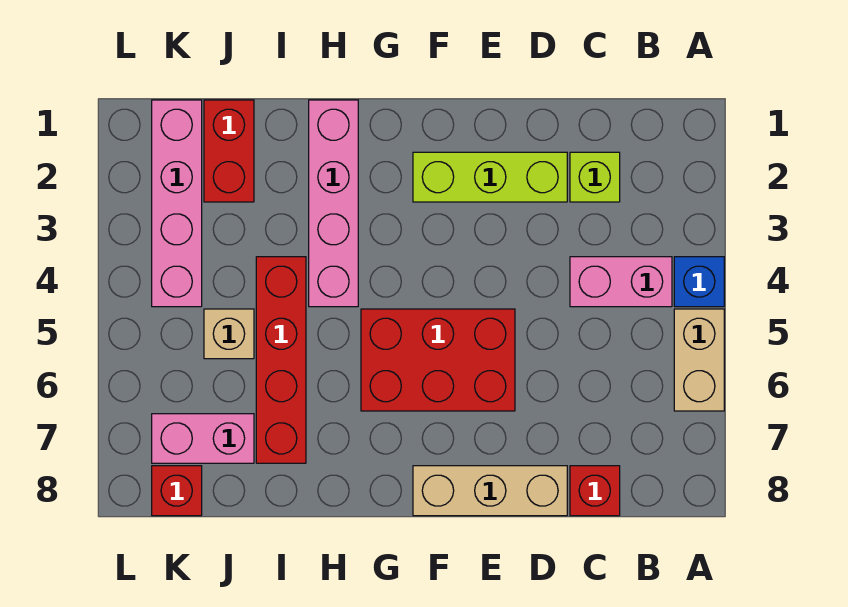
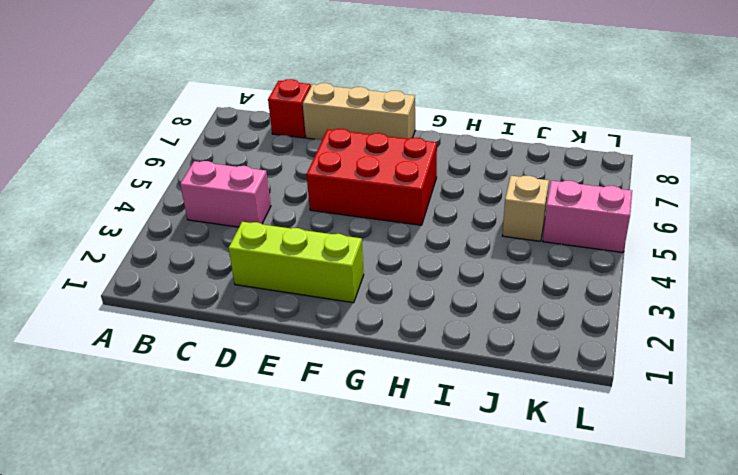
pink 1x2 brick [543,181,632,253] -> pink 1x2 brick moved to [152,414,254,463]
none -> blue 1x1 brick [674,257,724,307]
none -> tan 1x2 brick [674,309,724,411]
none -> lime 1x1 brick [570,152,620,202]

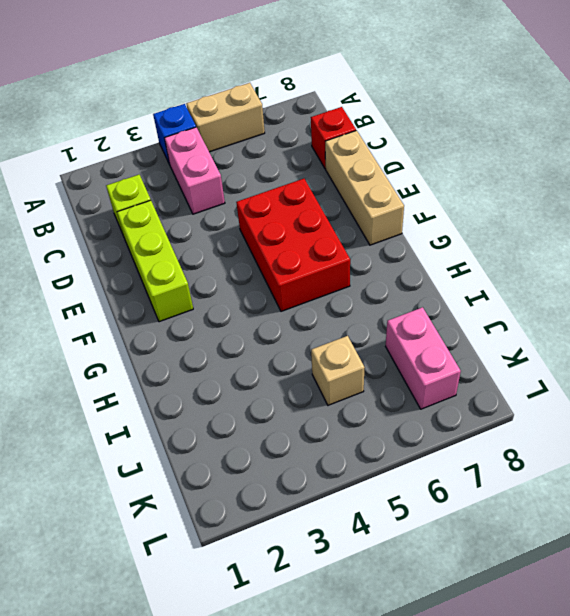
none -> pink 1x4 brick [309,100,358,307]
none -> red 1x4 brick [256,257,306,463]
none -> red 1x2 brick [204,100,254,202]

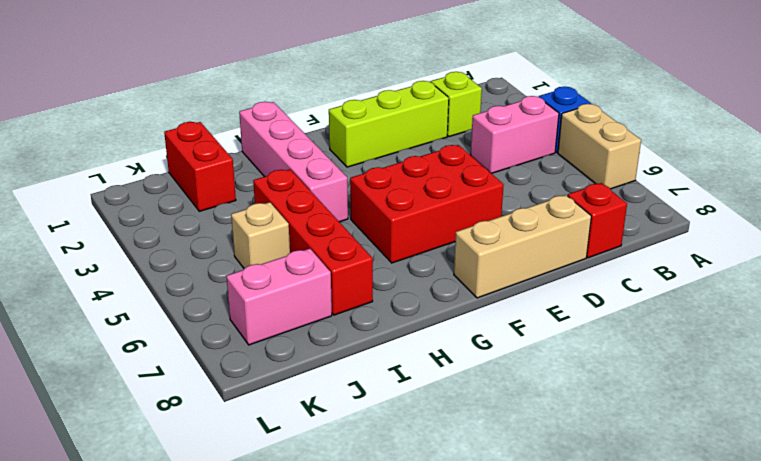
none -> pink 1x4 brick [152,100,202,307]
none -> red 1x1 brick [152,466,202,516]

